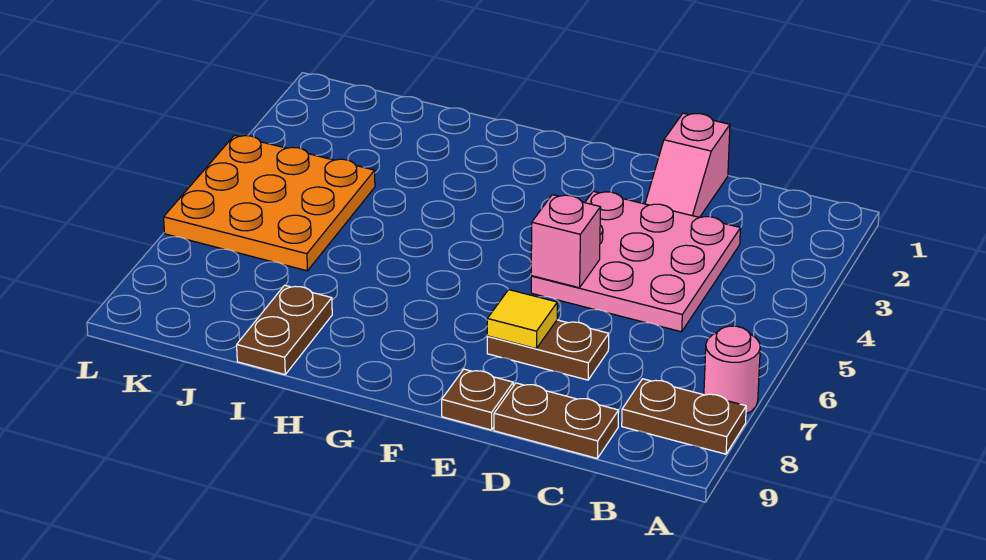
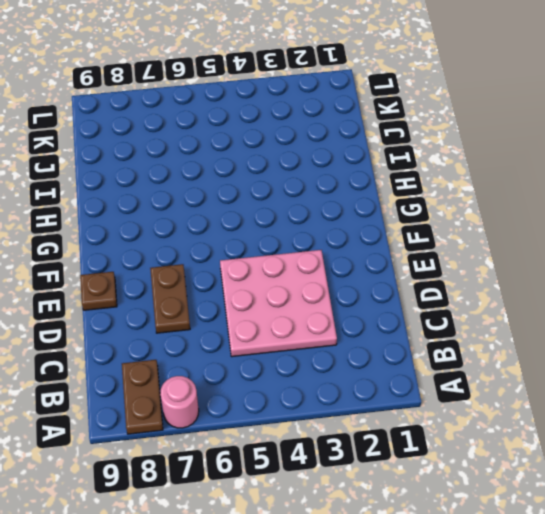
none -> brown 1x2 plate [494,383,619,458]
none -> pink 1x2 slope [645,113,730,217]

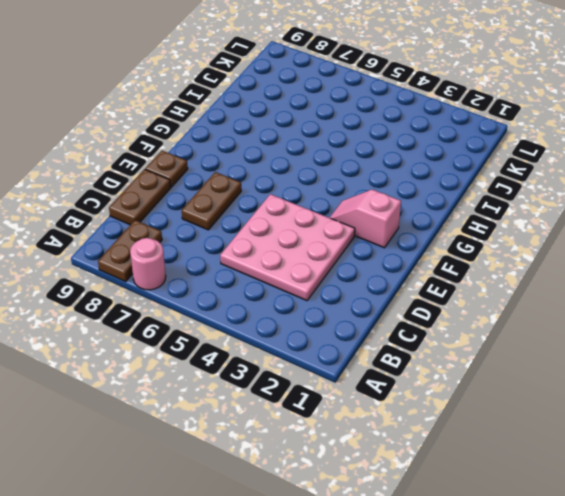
pink 1x2 slope [330,189,401,248] -> pink 1x2 slope moved to [645,113,730,217]
none -> brown 1x2 plate [237,285,332,375]
none -> orange 3x3 plate [164,135,375,271]

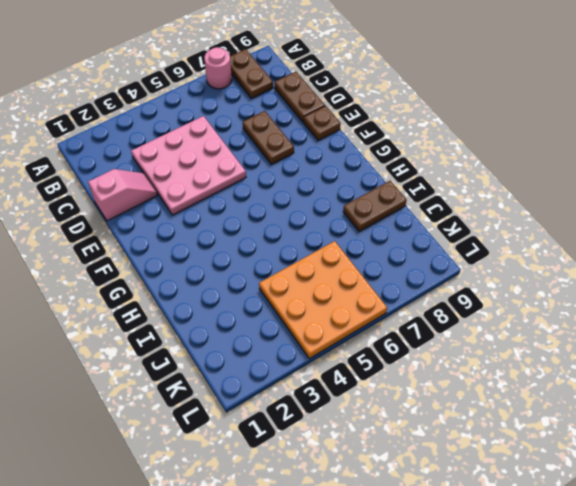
none -> pink 1x1 brick [531,195,601,288]
none -> yellow 1x1 tile [487,290,557,348]

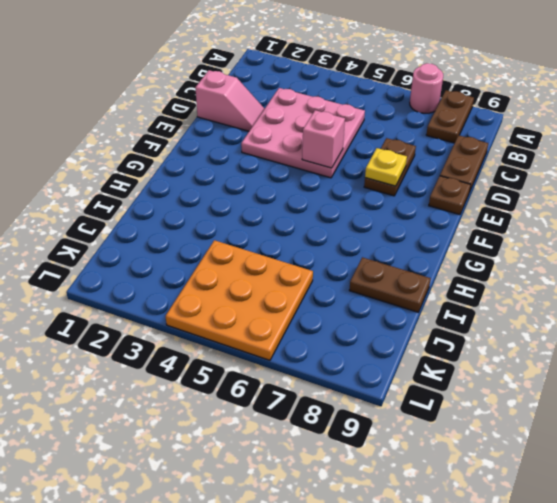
yellow 1x1 plate [365,148,407,186] -> yellow 1x1 tile [487,290,557,348]

